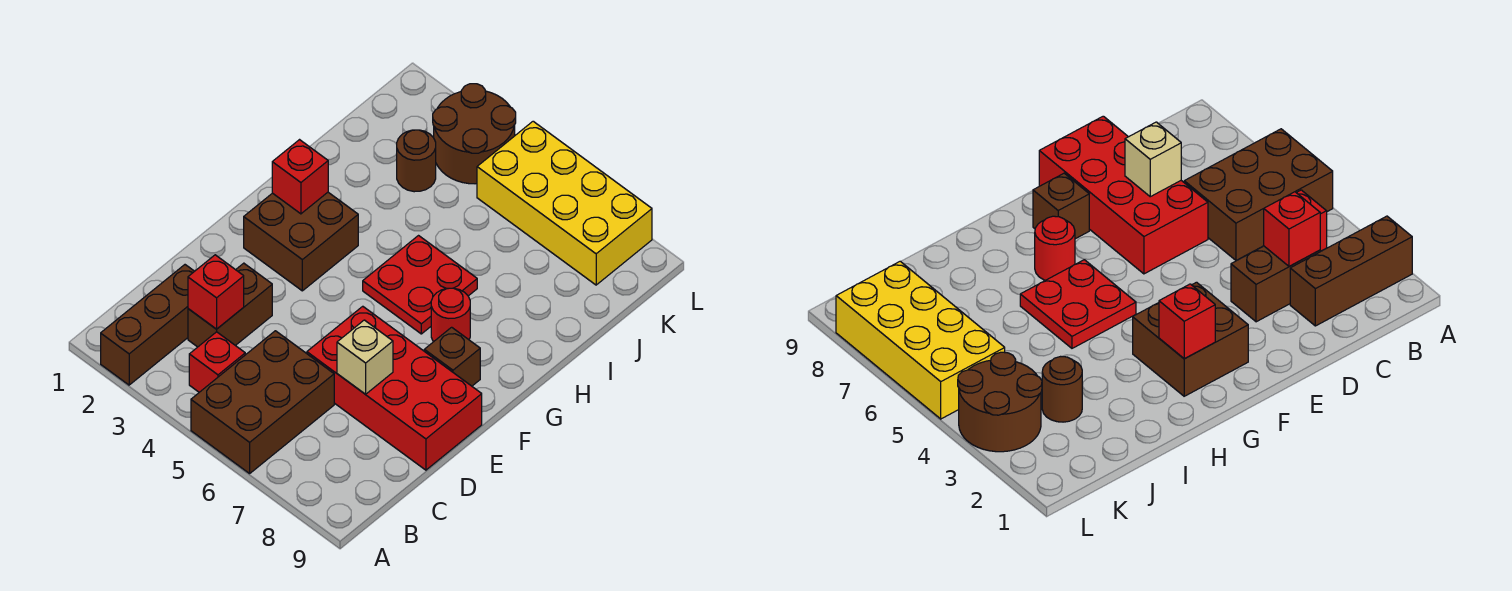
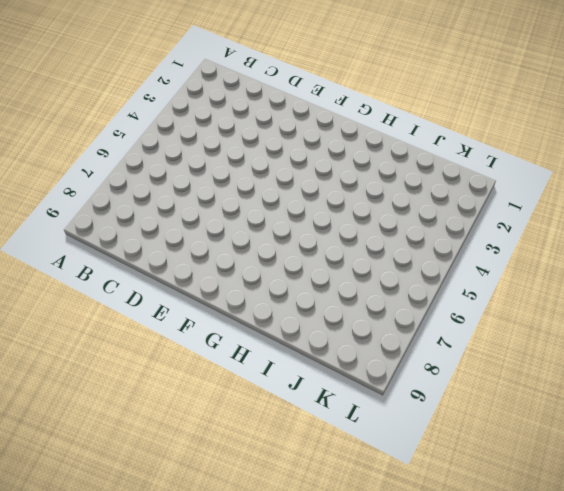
none -> brown 1x3 brick [101,265,194,385]
none -> brown 2x3 brick [191,331,334,473]
none -> red 1x1 brick [189,332,245,392]

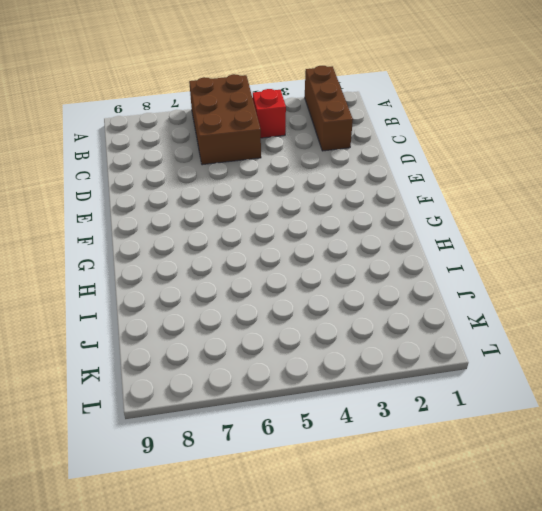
none -> brown 1x2 brick [188,263,272,347]
none -> red 2x4 brick [307,306,482,470]
none -> brown 2x2 brick [244,192,358,291]

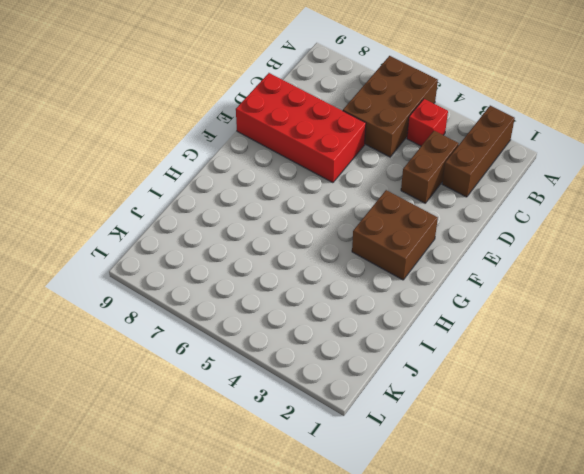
none -> brown 1x1 brick [424,327,480,386]
none -> red 2x2 plate [363,236,477,334]
none -> red 1x1 round brick [431,288,470,342]

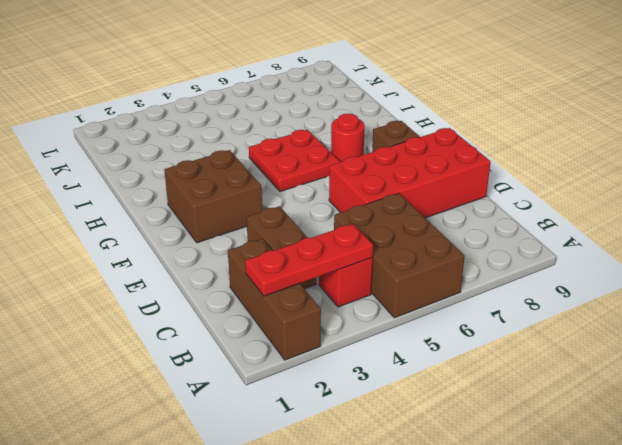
red 1x3 plate [245,224,373,296] -> none
none -> brown 1x1 round brick [397,130,436,192]
none -> brown 2x2 round brick [433,84,516,184]
none -> yellow 2x4 brick [477,121,652,285]

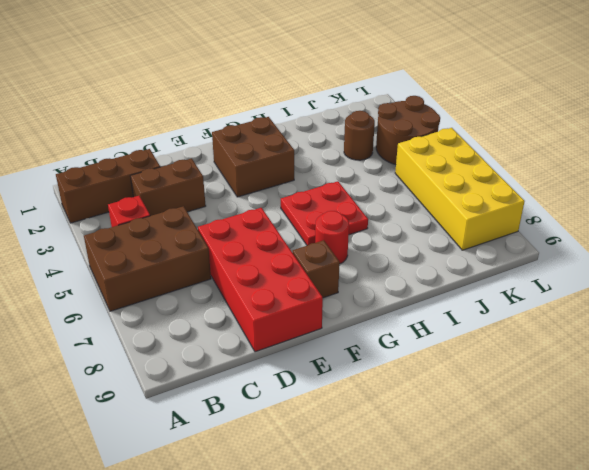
none -> red 1x1 brick [188,255,244,329]
none -> tan 1x1 brick [337,320,393,394]
none -> red 1x1 brick [272,140,328,214]

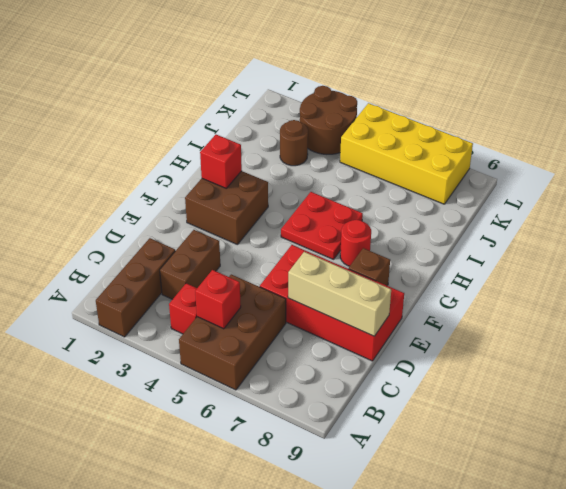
red 1x1 brick [195,270,241,329] -> red 1x1 brick moved to [188,255,244,329]
tan 1x3 brick [288,252,391,336] -> tan 1x1 brick [337,320,393,394]

